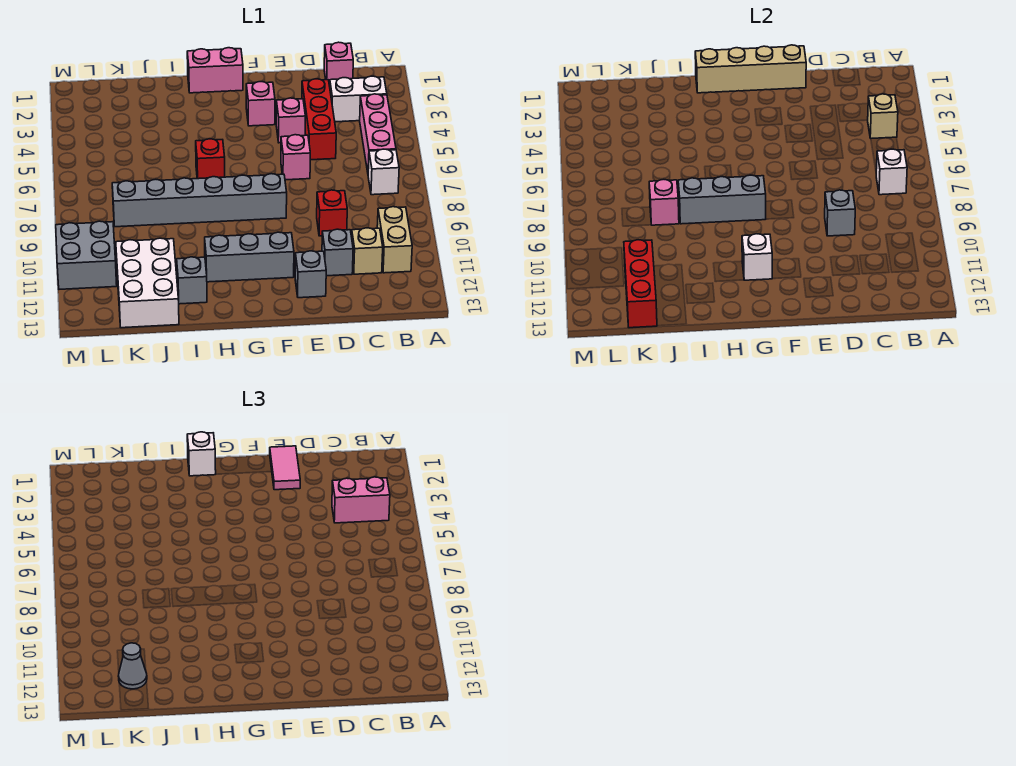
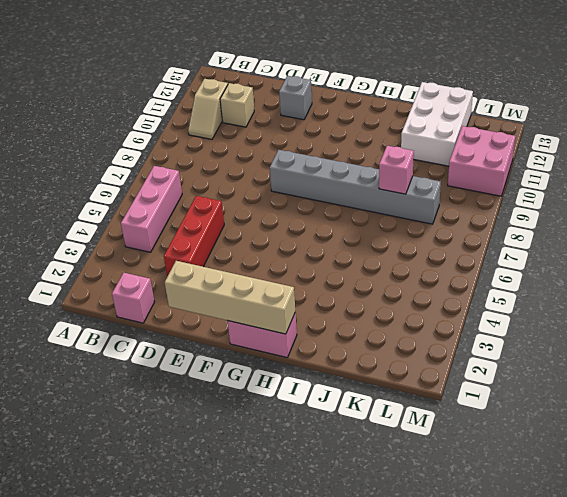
tan 1x2 slope [188,79,228,139] -> tan 1x2 brick [377,207,412,273]
pink 2x2 brick [448,126,516,196] -> grey 2x2 brick [56,221,117,289]
none -> white 1x2 brick [330,76,387,122]
none -> white 1x1 brick [368,149,399,195]
none -> red 1x1 brick [317,190,347,236]
none -> grey 1x1 brick [322,229,353,276]

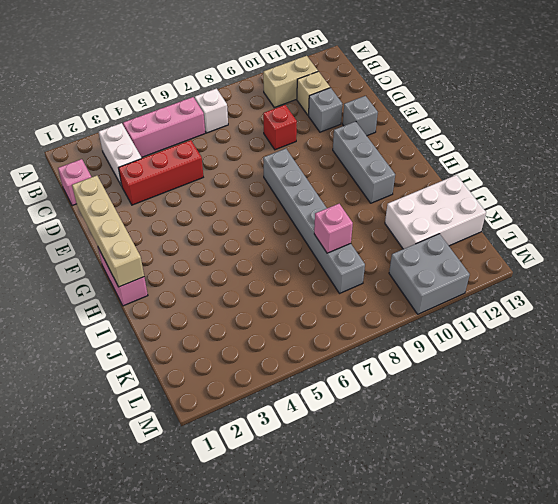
none -> pink 1x1 brick [276,98,305,143]
none -> pink 1x1 brick [281,135,310,180]
none -> pink 1x1 brick [246,82,275,126]
none -> red 1x1 brick [196,139,225,179]

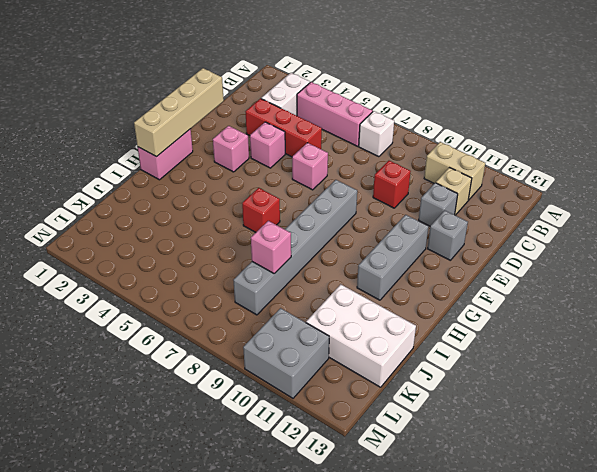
none -> pink 1x1 brick [324,42,353,86]
none -> grey 1x1 brick [177,257,207,304]
none -> tan 1x1 brick [868,94,898,139]
none -> white 1x1 brick [876,149,907,195]

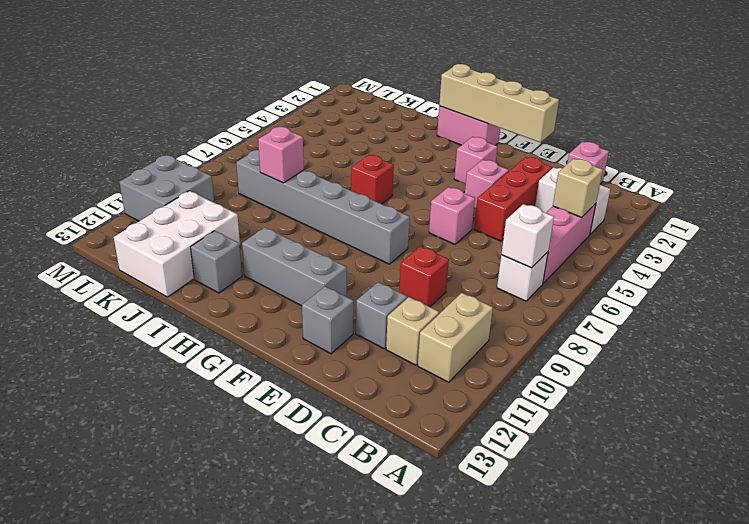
none -> grey 1x1 brick [825,190,855,236]
none -> grey 1x3 brick [678,175,766,224]
none -> white 1x1 brick [742,234,773,280]
none -> red 1x3 brick [624,240,657,328]

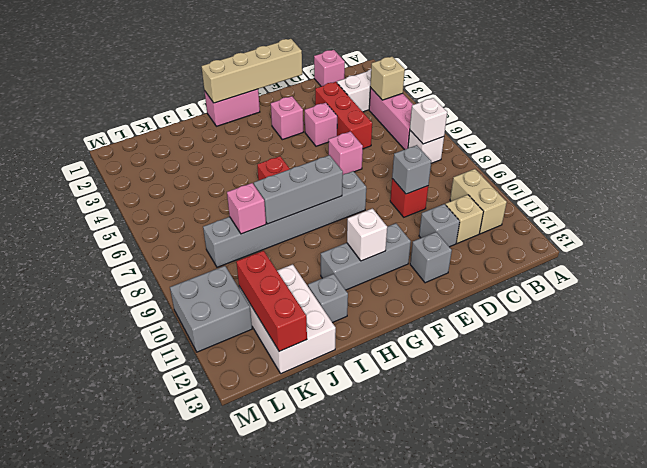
none -> pink 1x2 brick [332,477,390,523]
none -> pink 1x2 tile [270,446,300,490]
none -> white 1x1 brick [187,432,216,476]
none -> grey 1x1 cone [119,643,147,689]

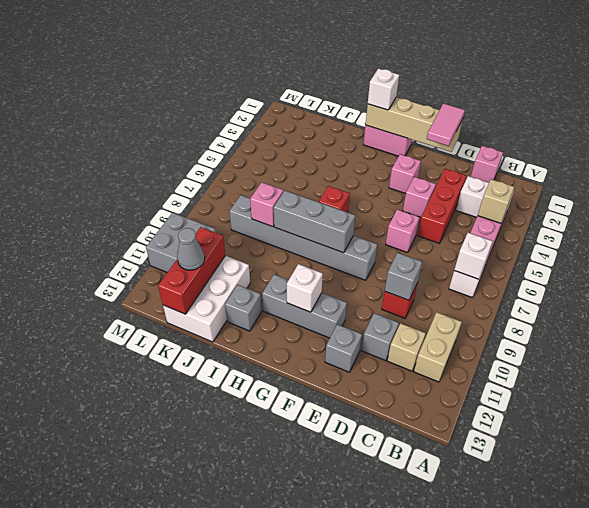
none -> pink 1x2 brick [332,477,390,523]

